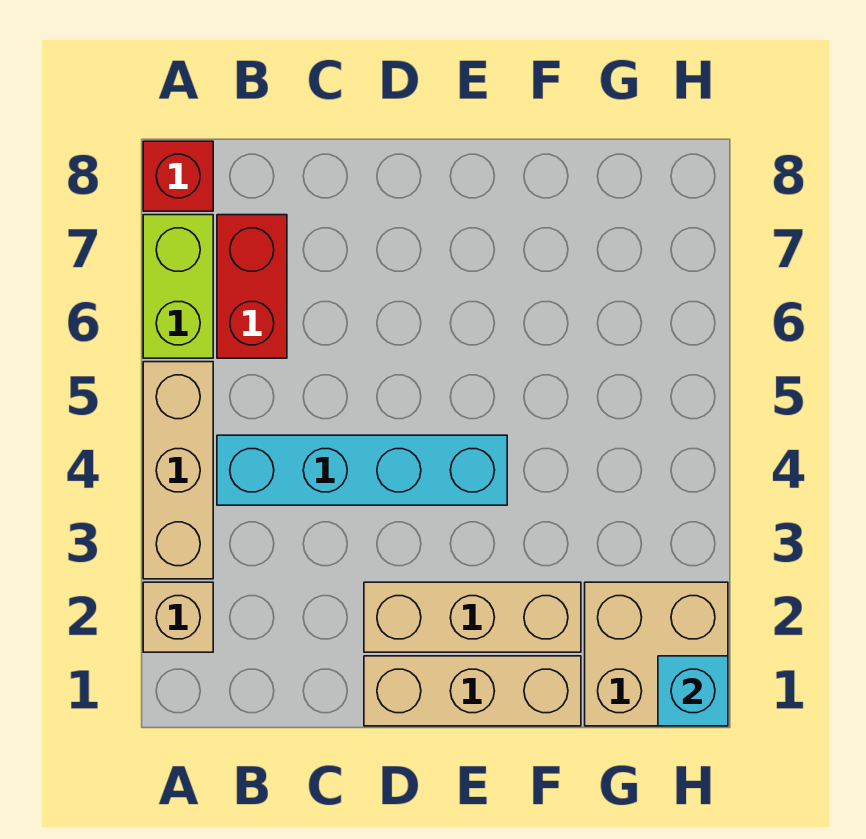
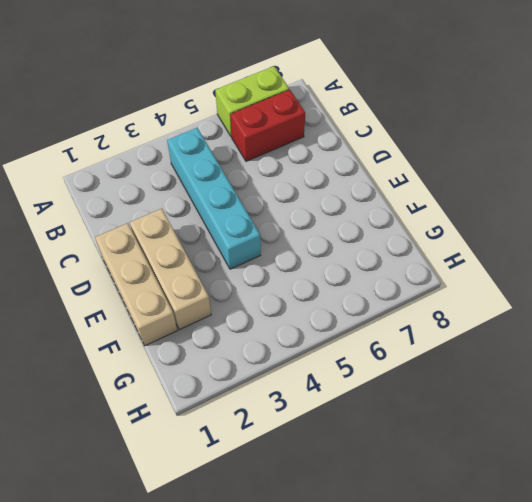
none -> tan 1x1 brick [143,582,213,652]
none -> tan 1x3 brick [143,362,213,579]

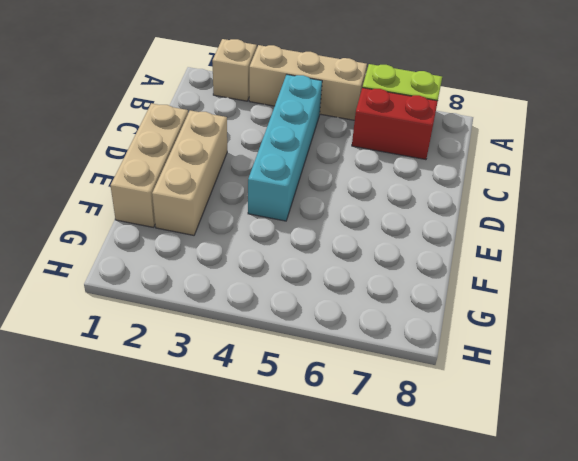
none -> red 1x1 brick [143,141,213,211]
none -> tan 2x2 brick [585,582,728,726]

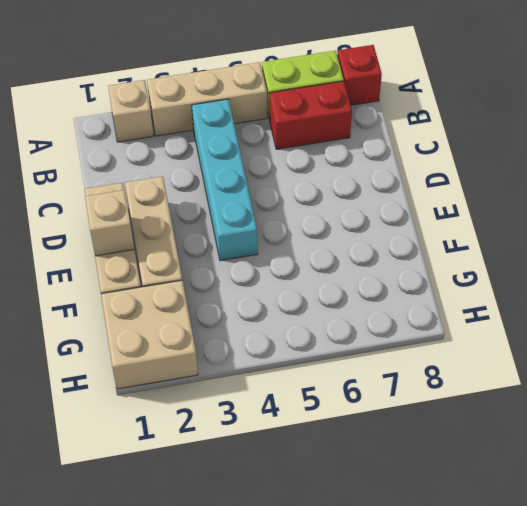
tan 1x1 brick [85,190,134,256] -> none
none -> cyan 1x1 brick [658,656,728,726]

